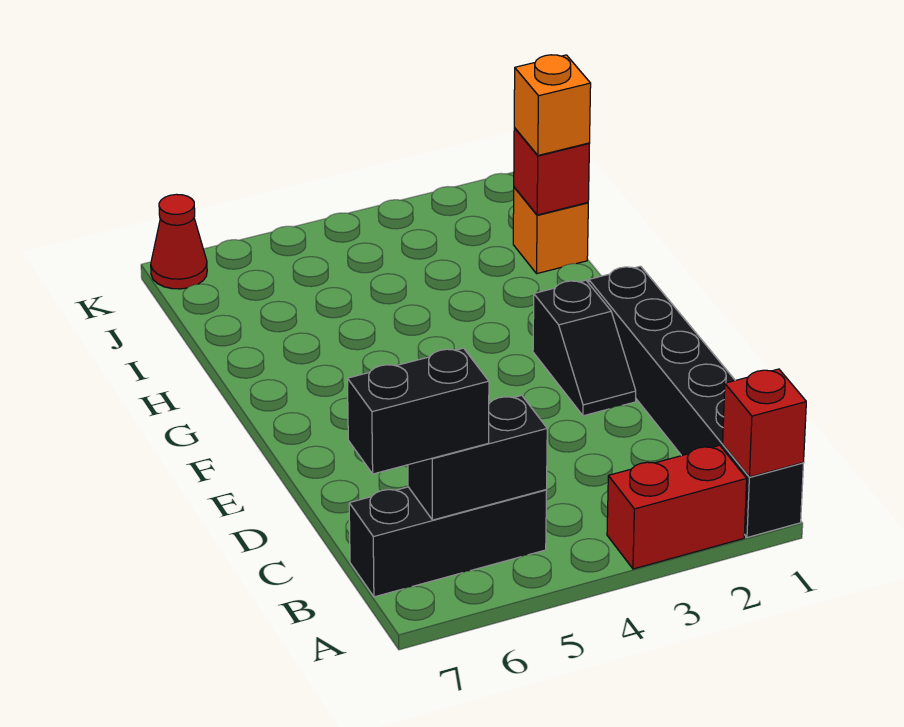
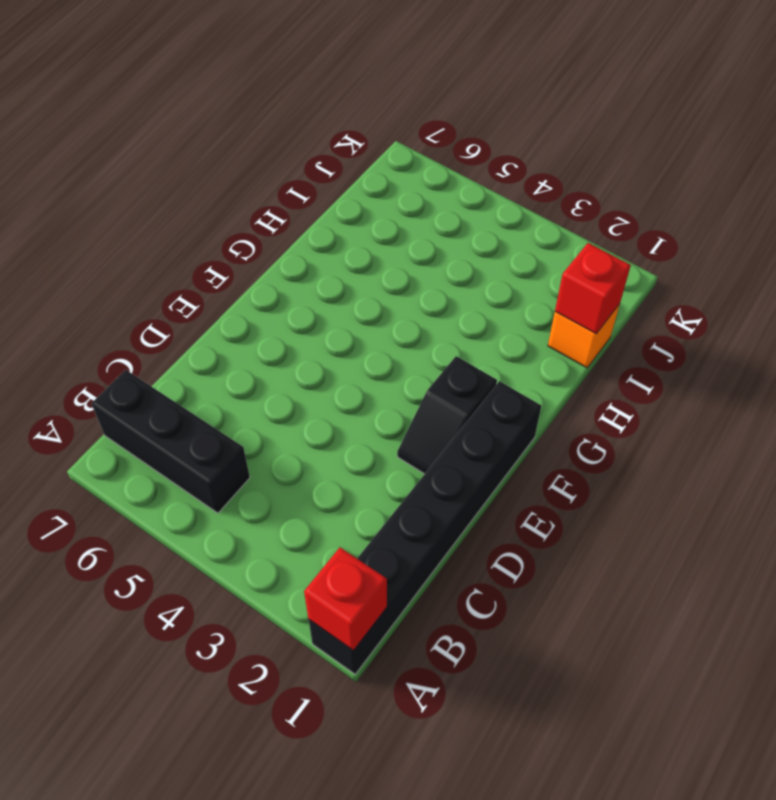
none -> red 1x2 brick [607,445,747,569]
none -> red 1x1 cone [151,194,207,289]

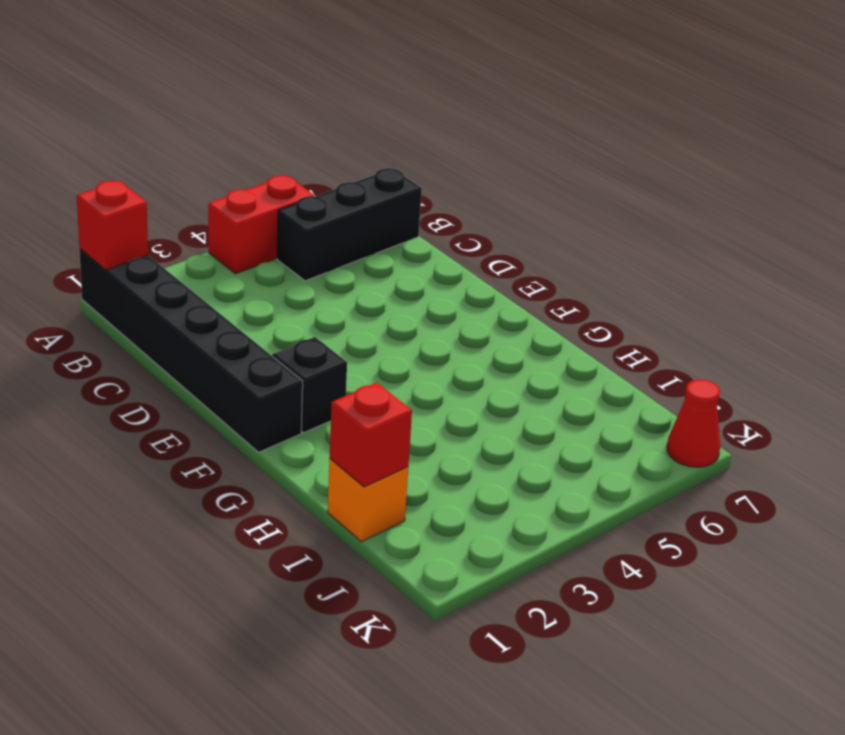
red 1x2 brick [208,175,314,274] -> red 1x2 brick moved to [607,445,747,569]
none -> black 1x2 brick [408,395,547,520]
none -> black 1x2 brick [348,348,489,474]

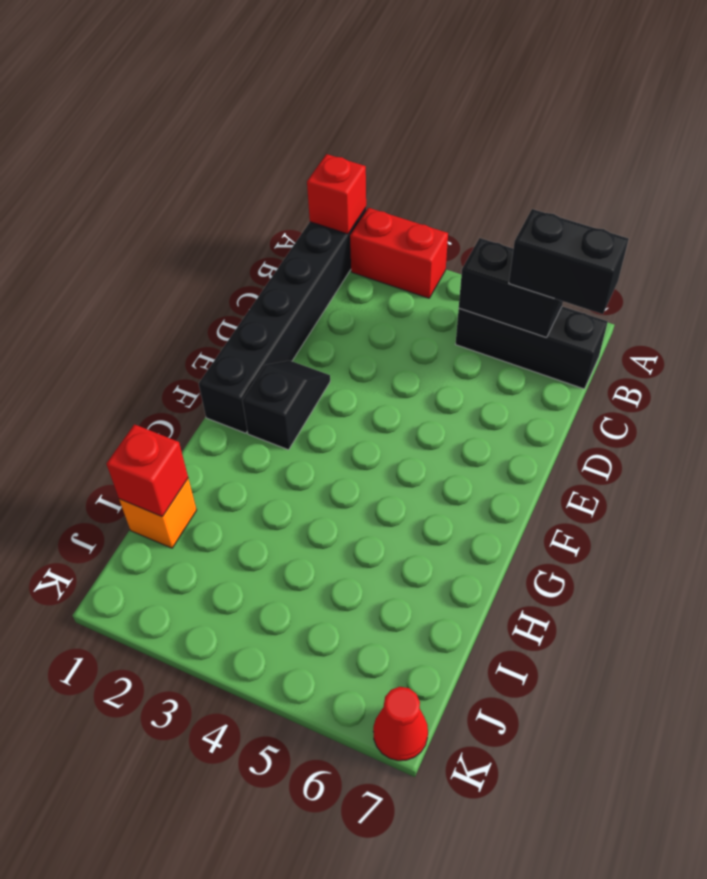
none -> orange 1x1 brick [514,55,591,155]

